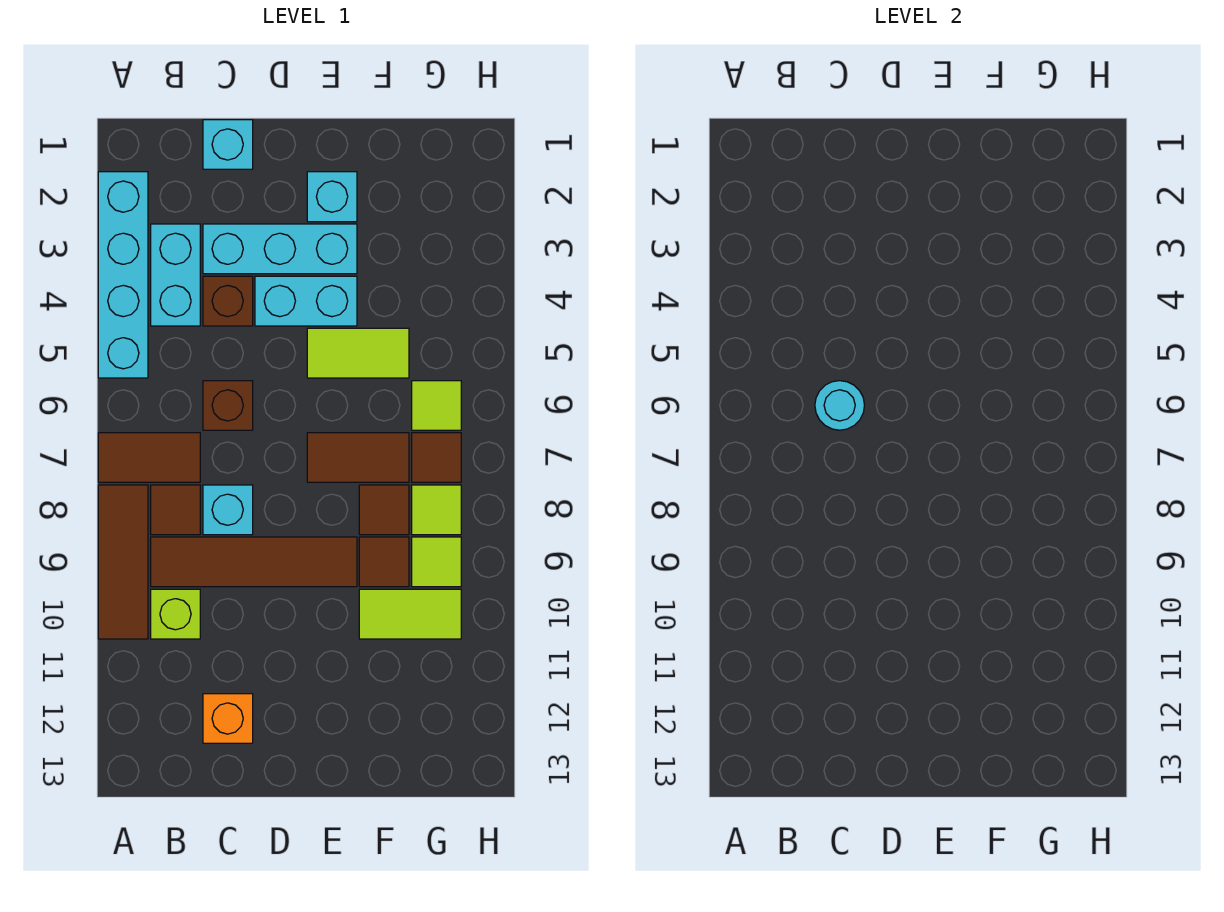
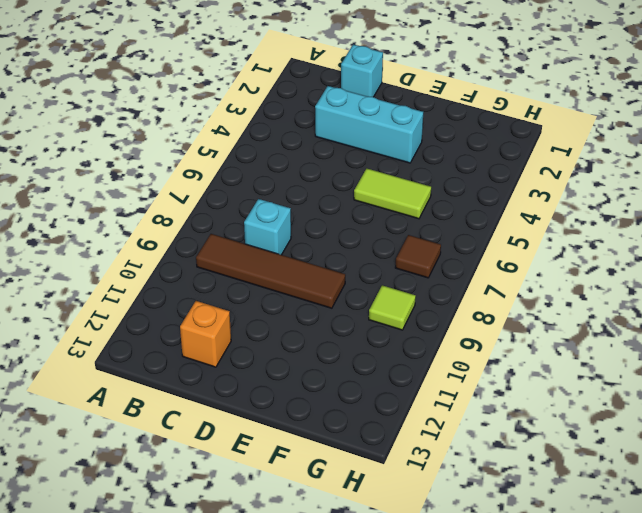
none -> cyan 1x4 brick [98,172,148,378]
none -> brown 1x2 tile [98,433,200,482]
none -> brown 1x3 tile [98,485,148,639]

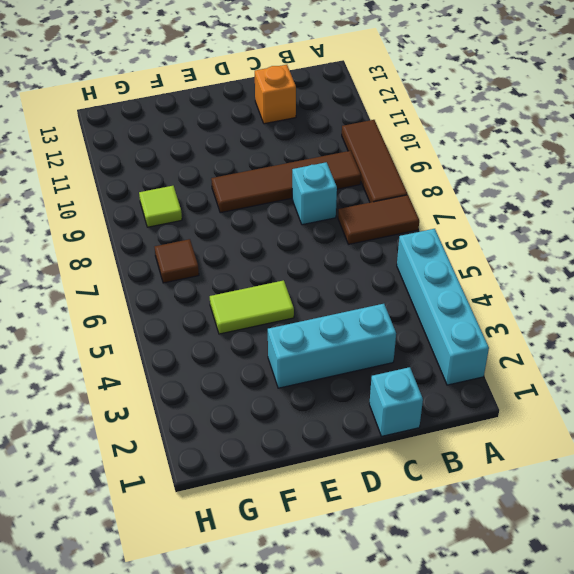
none -> cyan 1x2 brick [151,224,200,326]
none -> brown 1x1 tile [151,485,200,535]
none -> lime 1x1 brick [151,589,200,639]

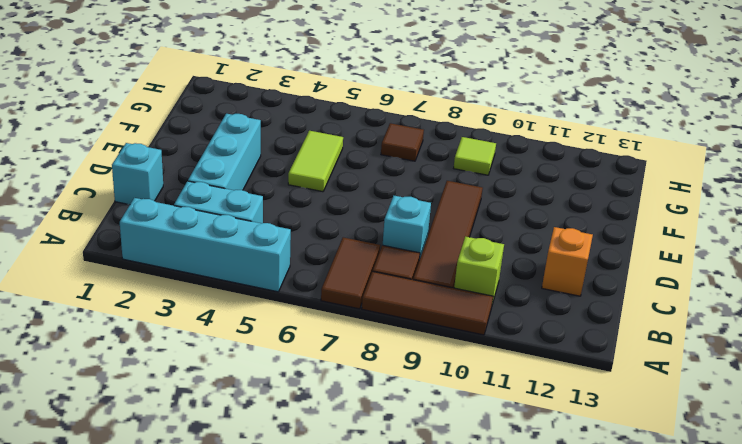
none -> brown 1x1 brick [203,276,253,326]
none -> brown 1x1 brick [203,381,253,430]
none -> cyan 1x2 brick [255,276,357,326]

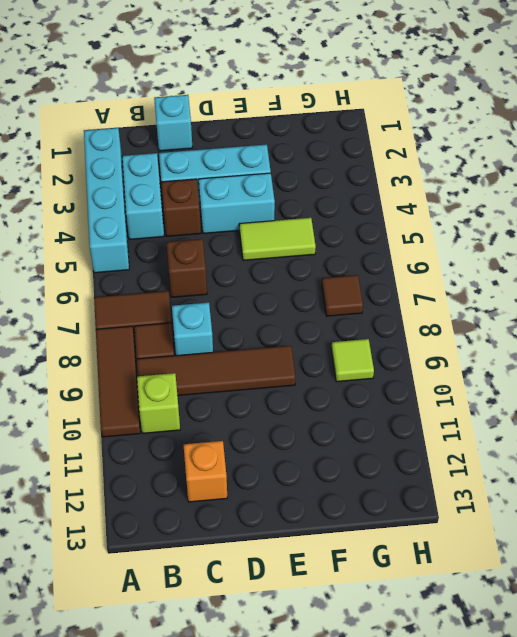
none -> cyan 1x1 brick [307,172,357,222]
none -> brown 1x2 tile [307,433,409,482]
none -> brown 1x1 tile [359,485,409,535]

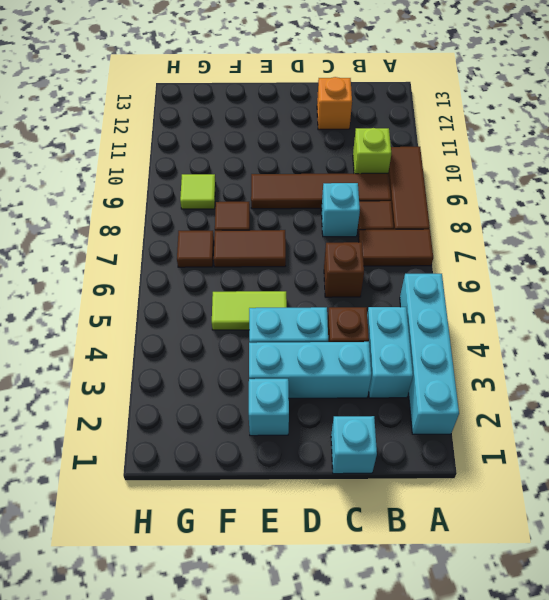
none -> brown 1x1 tile [359,537,409,587]
none -> lime 1x2 tile [359,589,461,639]
none -> lime 1x1 tile [412,381,461,430]

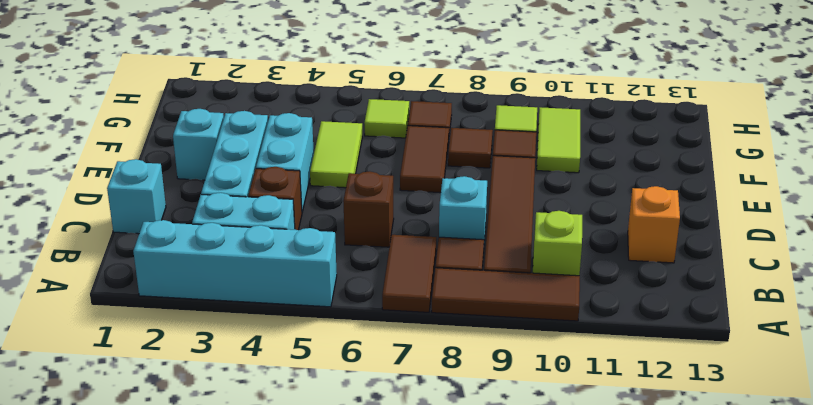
none -> lime 1x1 tile [412,485,461,535]
none -> cyan 1x1 round brick [815,381,865,430]

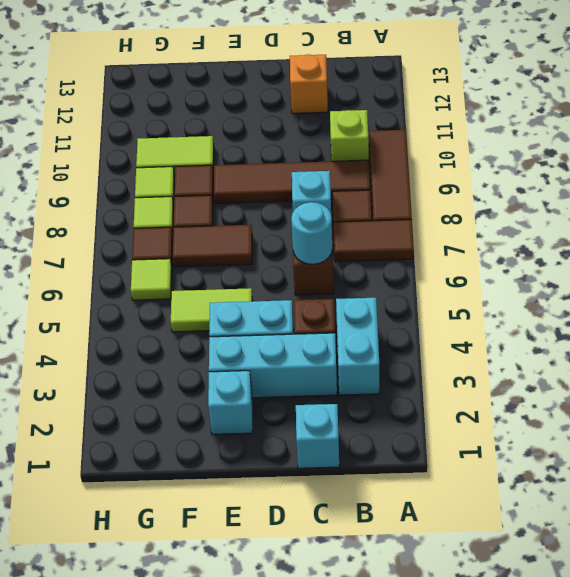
none -> cyan 1x4 brick [98,172,148,378]

